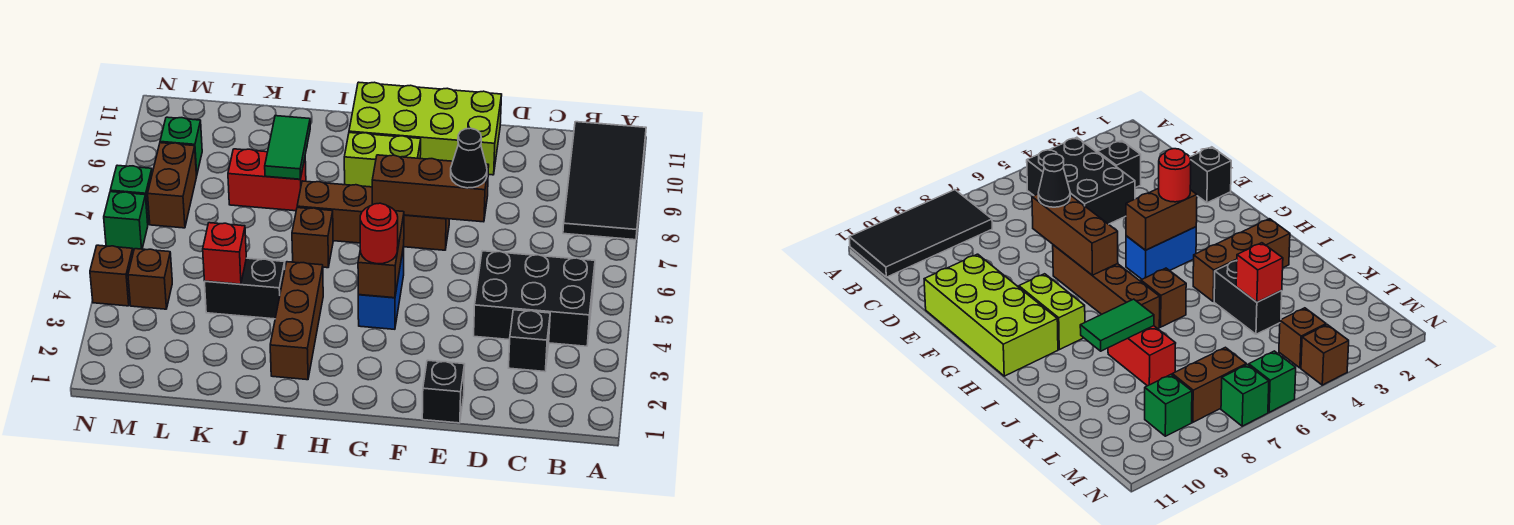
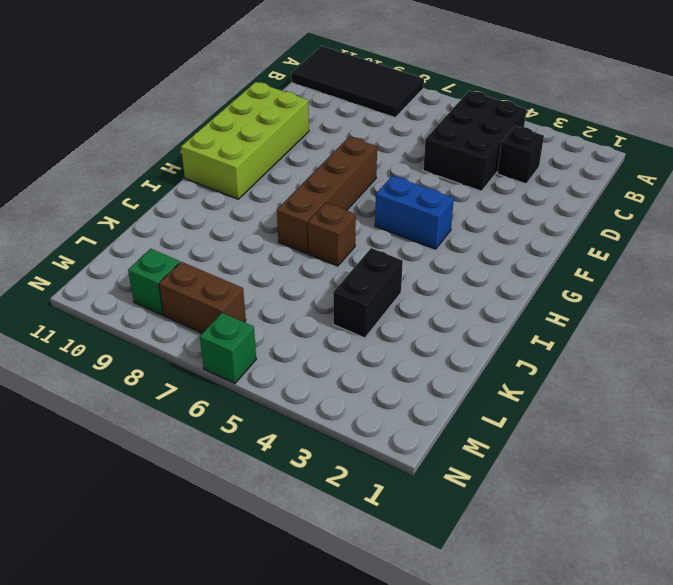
none -> black 1x1 brick [422,360,465,423]
none -> lime 1x2 brick [344,133,421,187]
none -> brown 1x3 brick [270,262,323,380]

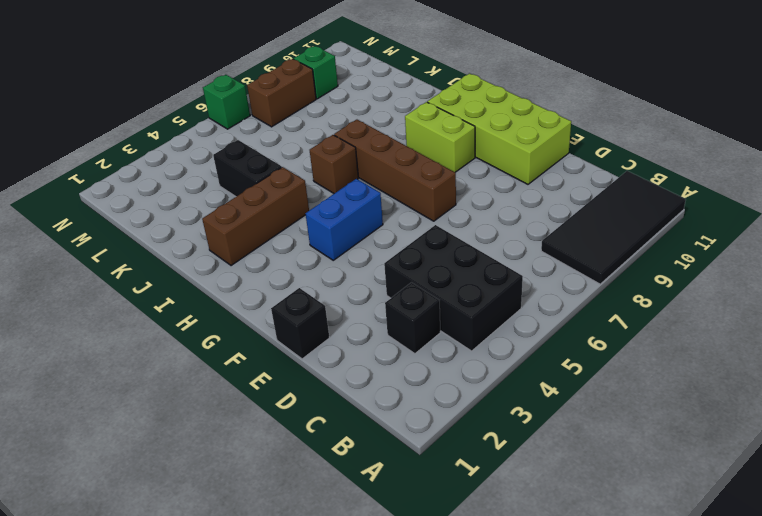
none -> red 1x2 brick [228,149,306,211]
none -> brown 1x1 brick [128,249,172,309]
none -> brown 1x1 brick [90,245,133,306]

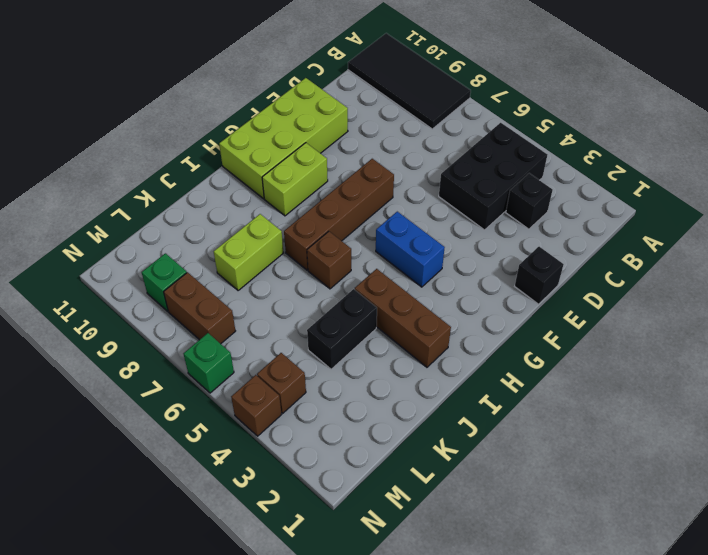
lime 1x2 brick [214,214,284,291] -> red 1x2 brick [228,149,306,211]
none -> green 1x1 brick [110,165,152,223]
none -> brown 1x3 brick [372,155,489,222]
none -> brown 1x2 brick [358,211,404,298]

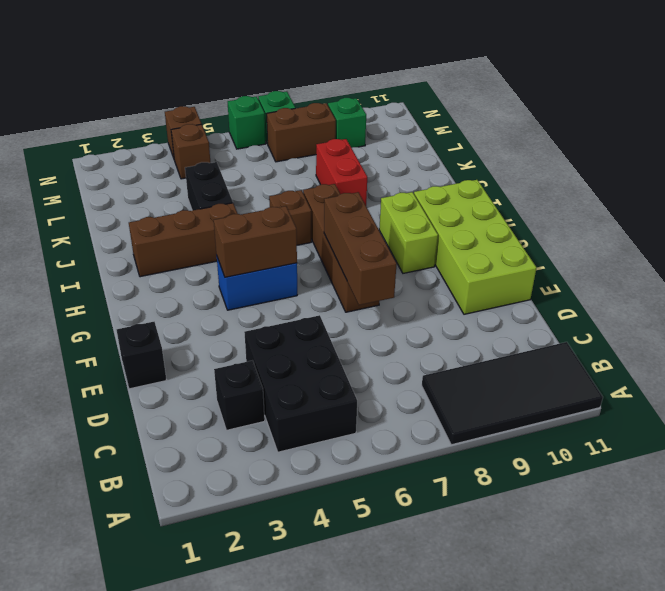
none -> green 1x2 tile [265,116,310,179]
none -> red 1x1 brick [203,223,246,284]
none -> black 1x1 cone [451,128,487,188]

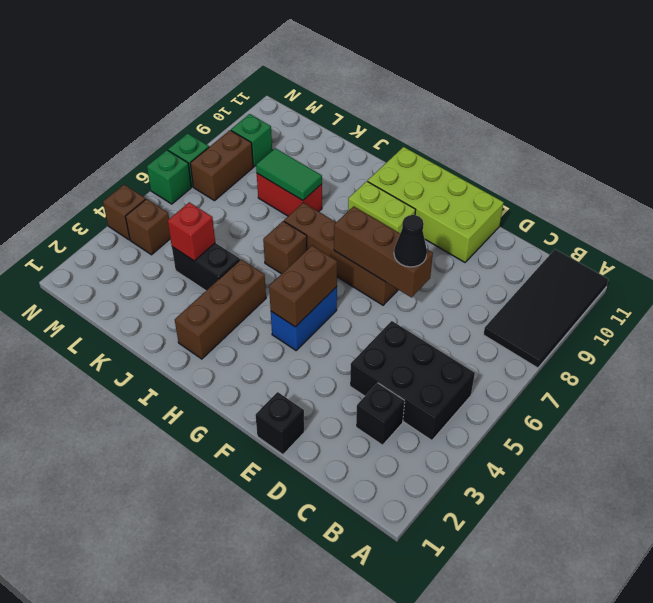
green 1x2 tile [256,148,322,200] -> green 1x2 tile turned to [265,116,310,179]
none -> red 1x1 round brick [360,203,398,264]

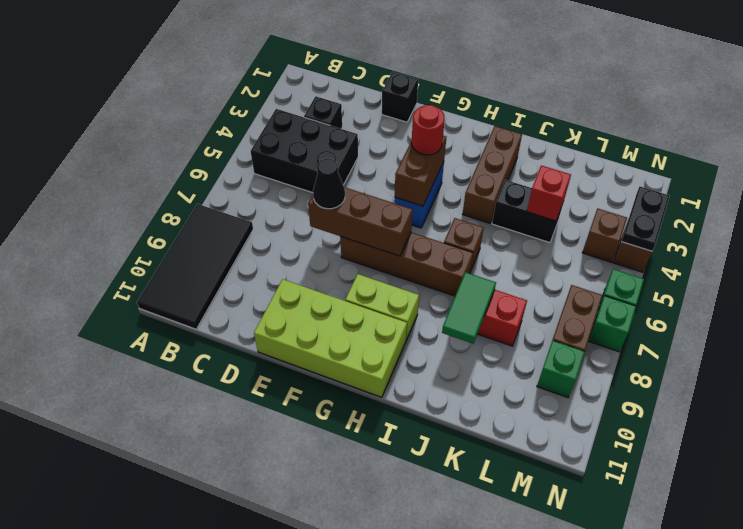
black 1x2 plate [622,187,670,251] -> none

